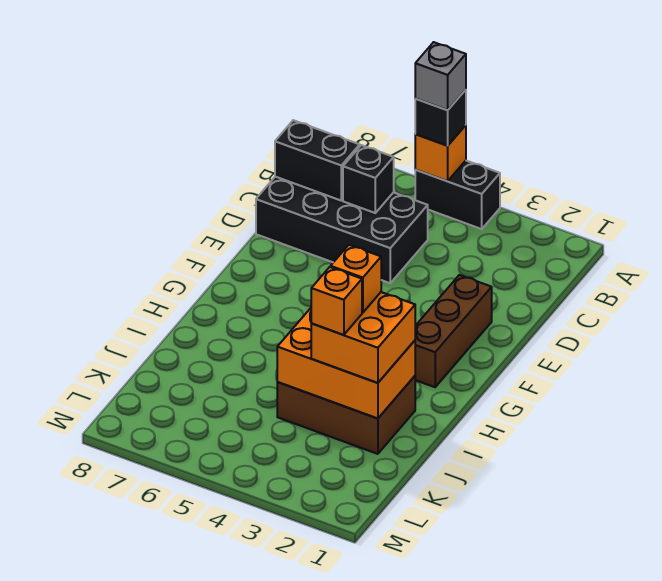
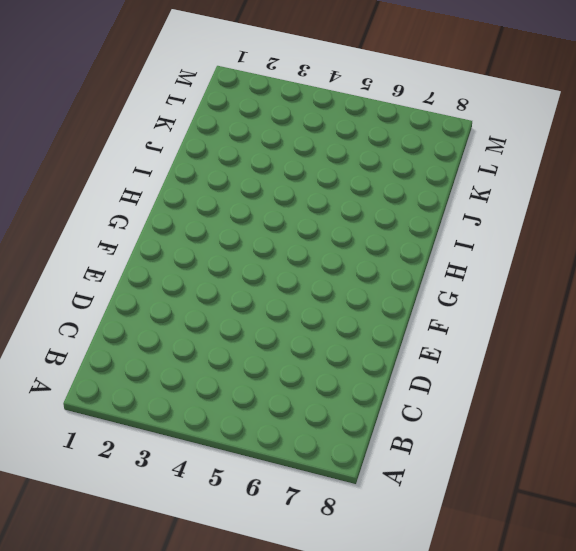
none -> black 1x2 brick [415,161,500,229]
none -> black 2x4 brick [256,177,428,283]
none -> brown 1x3 brick [415,275,492,387]

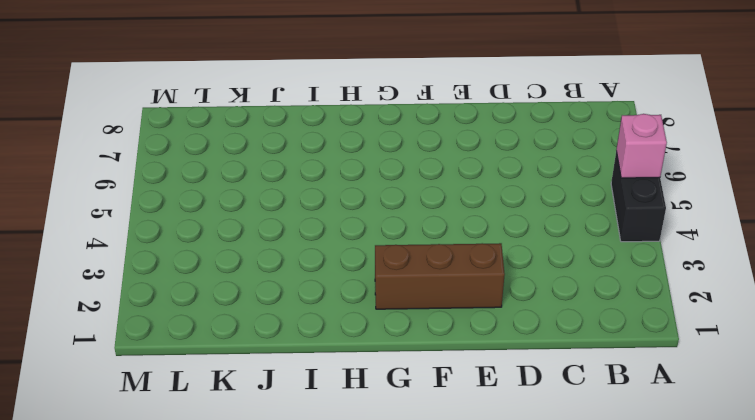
pink 1x1 brick [616,114,667,178] -> orange 1x1 brick [415,125,466,181]
none -> black 2x4 brick [256,177,428,283]
none -> brown 2x3 brick [277,376,415,454]
none -> black 1x1 brick [343,145,394,213]

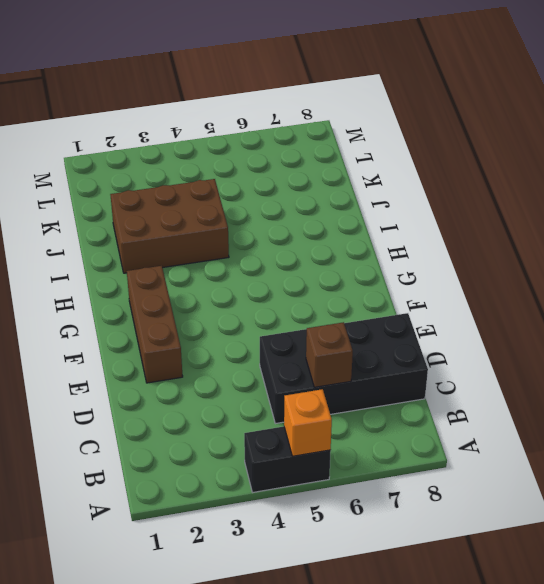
brown 1x1 brick [306,322,353,387] -> black 1x1 brick [343,145,394,213]
none -> black 1x2 brick [275,120,360,200]
none -> orange 2x3 brick [277,308,415,419]
none -> black 1x1 brick [415,90,466,146]

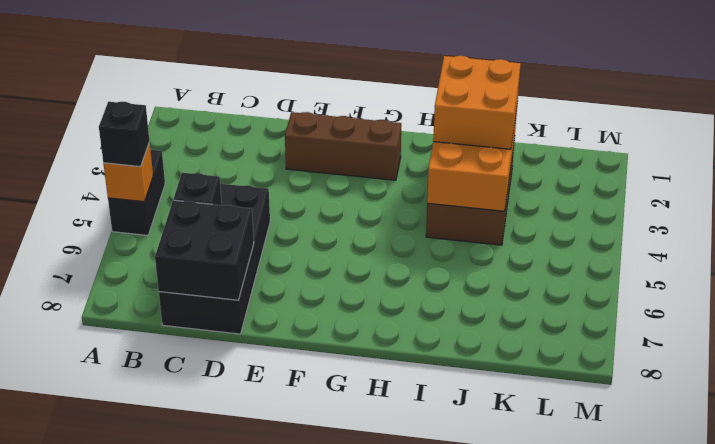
black 2x2 brick [155,200,254,300] -> black 1x2 brick [275,120,360,200]
none -> grey 1x1 brick [415,42,466,110]
none -> orange 1x1 brick [331,245,381,313]
none -> orange 1x1 brick [311,267,362,335]

